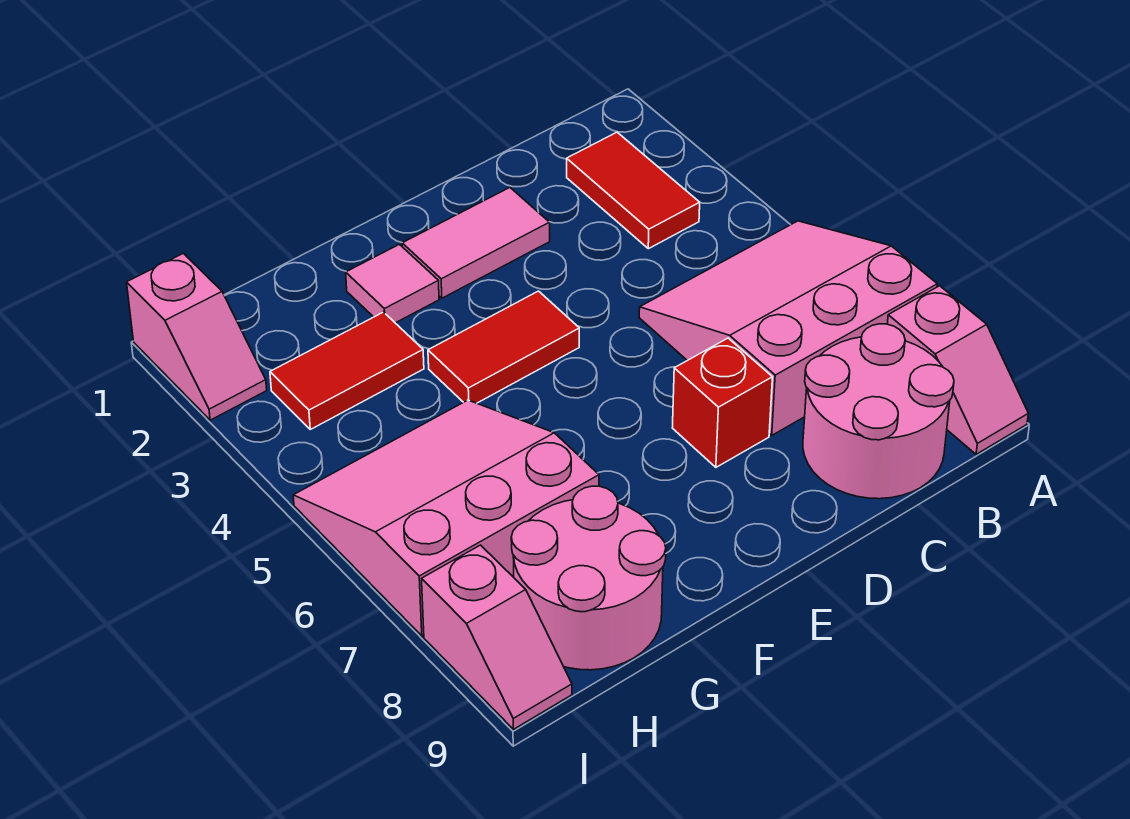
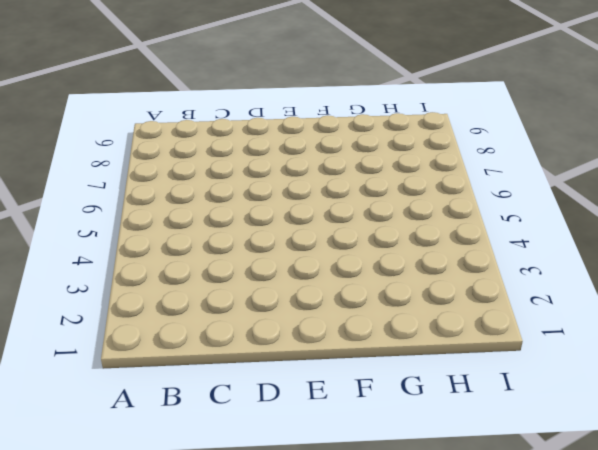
none -> pink 3x3 slope [639,221,937,435]
none -> pink 1x2 slope [887,286,1028,454]
none -> red 1x2 tile [567,132,700,249]

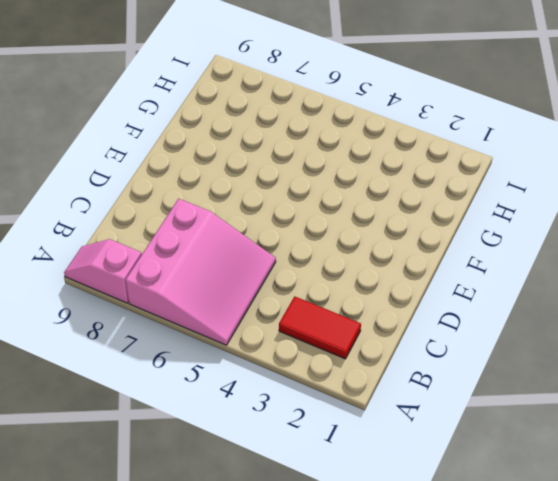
none -> pink 2x2 round brick [803,324,954,499]
none -> pink 1x2 tile [402,188,550,298]
none -> red 1x1 brick [673,338,773,467]

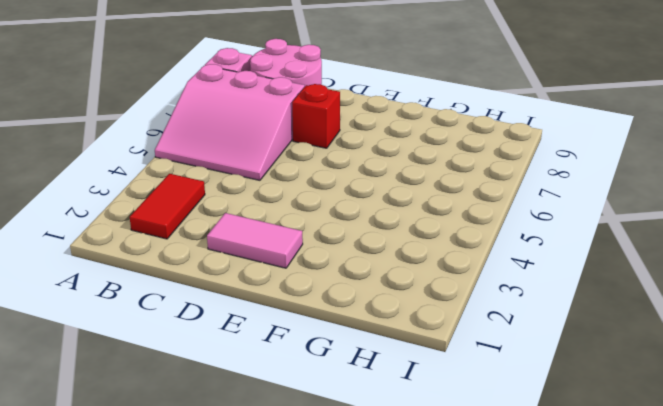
none -> red 1x2 tile [428,291,579,403]
none -> pink 1x1 tile [346,244,439,323]
none -> red 1x2 tile [270,312,424,429]

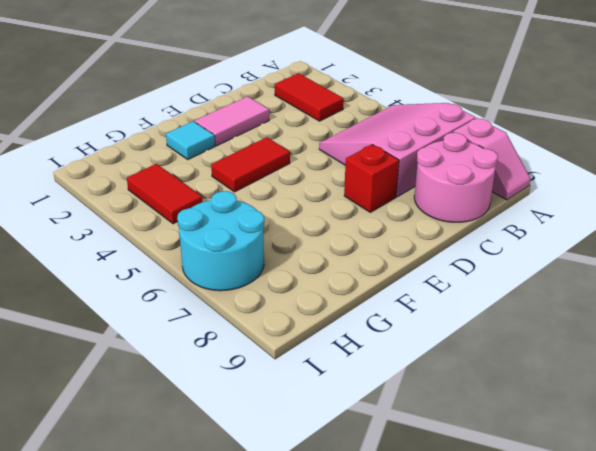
cyan 1x1 tile [166,121,215,159] -> pink 1x1 tile [346,244,439,323]
red 1x2 tile [127,164,203,224] -> red 1x2 tile turned to [270,312,424,429]
cyan 2x2 round brick [177,191,264,291] -> pink 3x3 slope [293,400,599,636]
none -> pink 2x2 round brick [511,486,666,670]
none -> pink 1x2 slope [127,253,267,420]
none -> pink 1x2 slope [422,545,572,729]

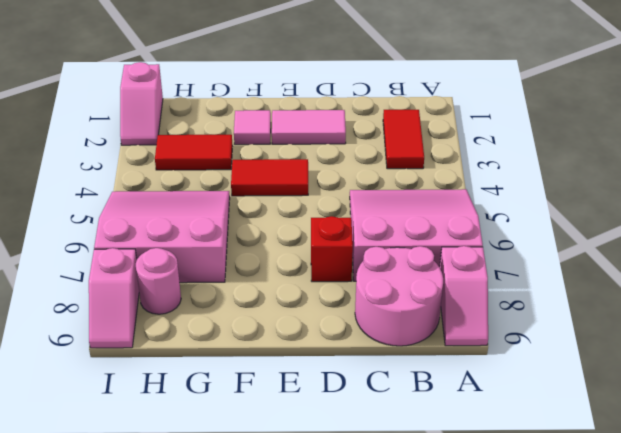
pink 1x1 round brick [136,248,181,314] -> pink 2x2 round brick [511,486,666,670]

